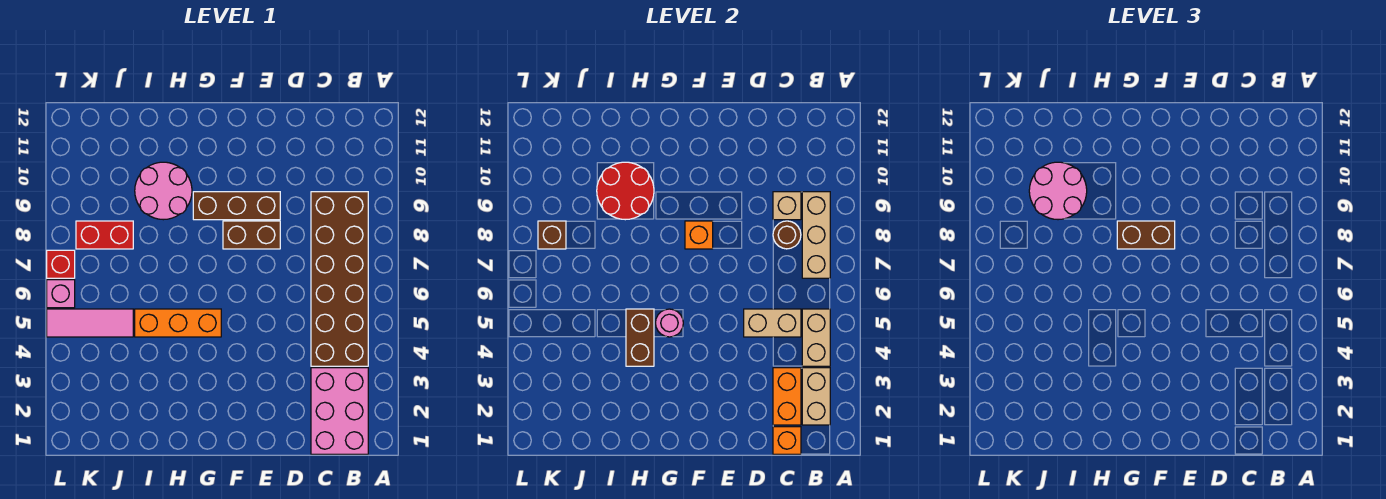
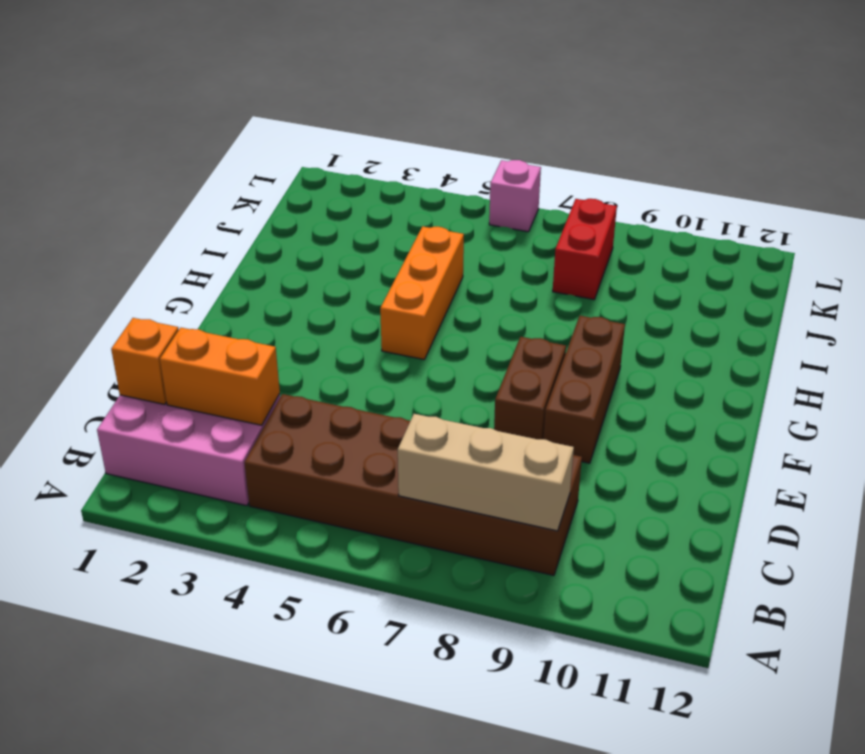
none -> pink 2x2 round brick [135,162,192,220]
none -> pink 1x3 tile [47,309,133,337]
none -> red 1x1 brick [47,250,75,278]

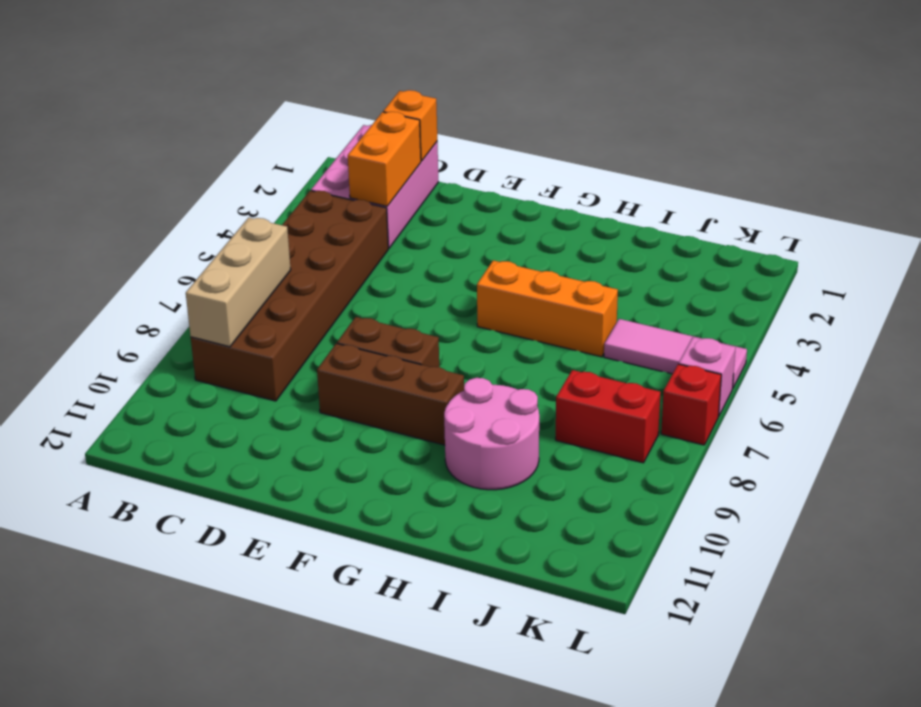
none -> tan 1x2 brick [802,368,830,425]
none -> tan 1x2 brick [802,309,830,366]
none -> tan 1x2 brick [744,309,801,337]

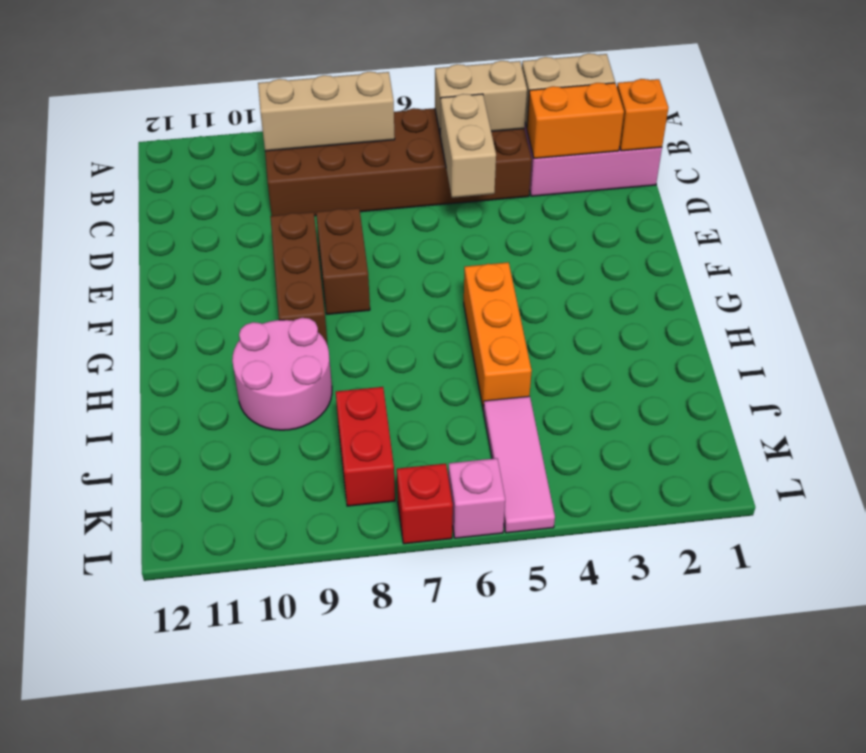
none -> brown 1x1 round brick [773,221,801,249]
none -> tan 1x1 brick [773,192,801,220]
none -> orange 1x1 brick [685,221,713,249]

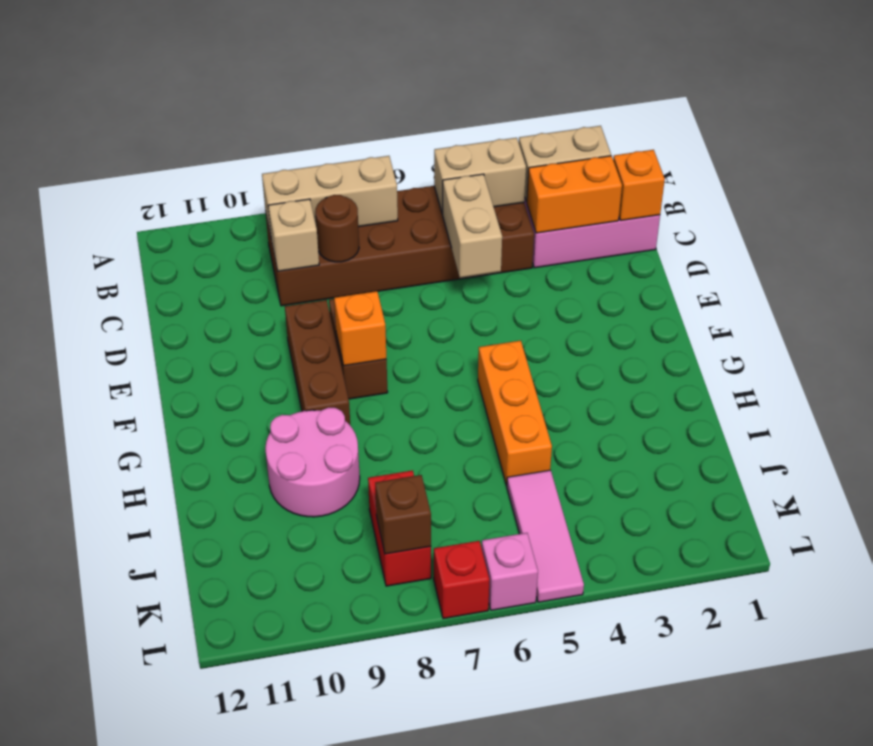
none -> pink 1x1 round brick [656,309,683,337]
none -> brown 1x2 brick [626,309,654,366]
none -> red 2x2 round brick [597,162,654,220]

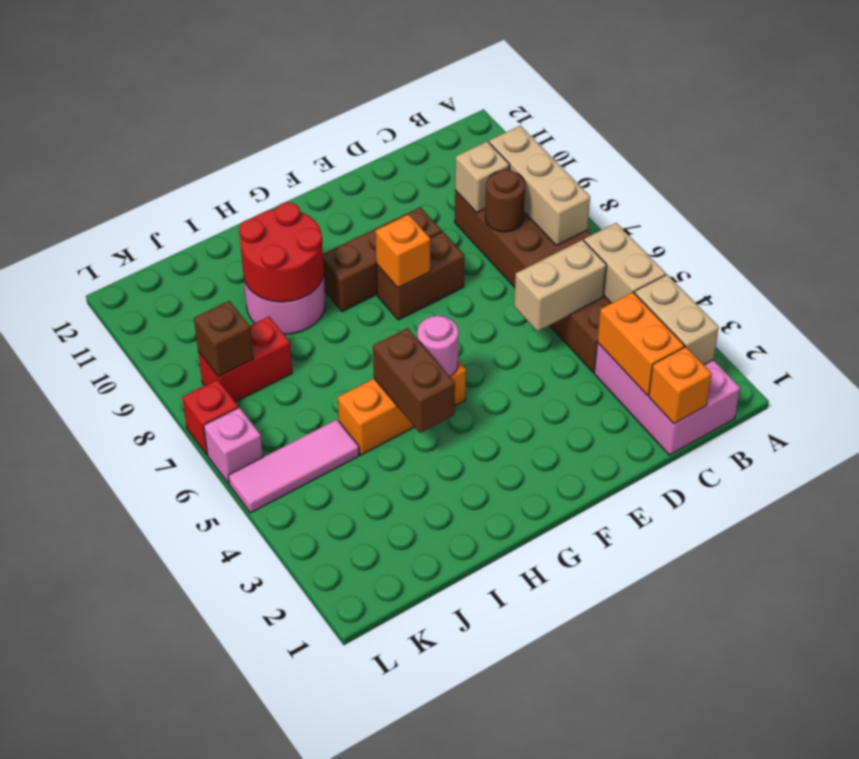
none -> brown 1x2 brick [1117,221,1175,249]
none -> pink 2x2 round brick [1029,162,1087,220]

